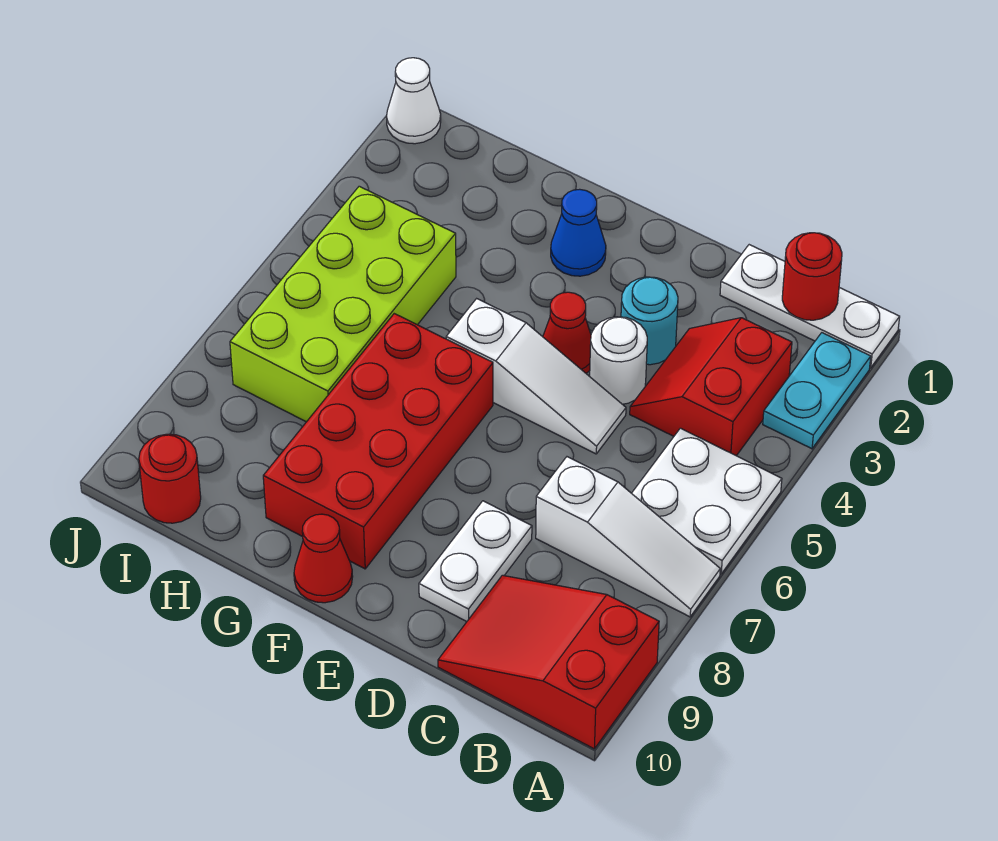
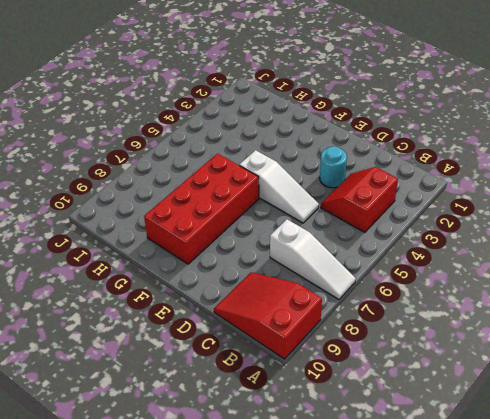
none -> white 1x3 plate [720,245,900,368]
none -> cyan 1x2 plate [763,333,871,449]
none -> white 2x2 plate [632,428,782,574]

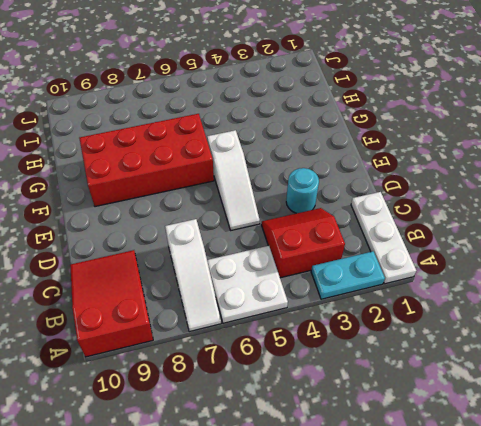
none -> white 1x1 round brick [590,317,647,404]
none -> white 1x2 plate [419,501,532,621]
none -> red 1x1 cone [543,292,591,373]

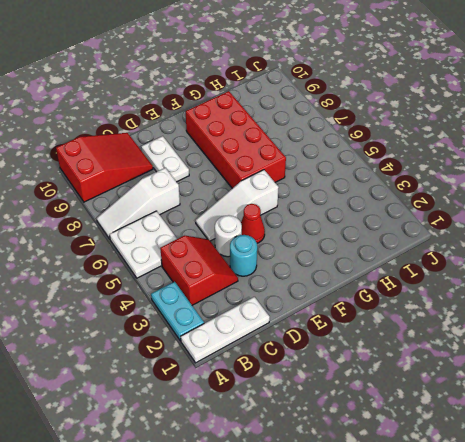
none -> blue 1x1 cone [551,189,606,276]
none -> red 1x1 cone [294,514,353,603]
none -> lime 2x4 brick [230,186,456,422]

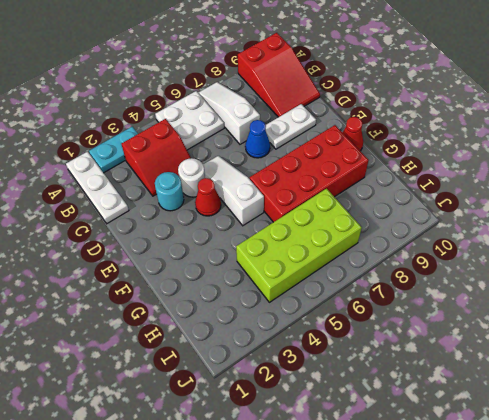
blue 1x1 cone [245,120,270,158] -> blue 1x1 cone moved to [551,189,606,276]
none -> red 1x1 round brick [139,434,201,523]
none -> white 1x1 cone [387,58,441,144]
none -> red 1x1 round brick [782,233,842,320]

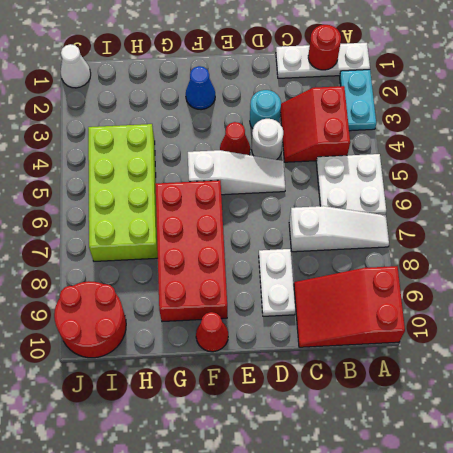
red 2x2 round brick [54,281,126,358] -> red 1x1 round brick [139,434,201,523]

